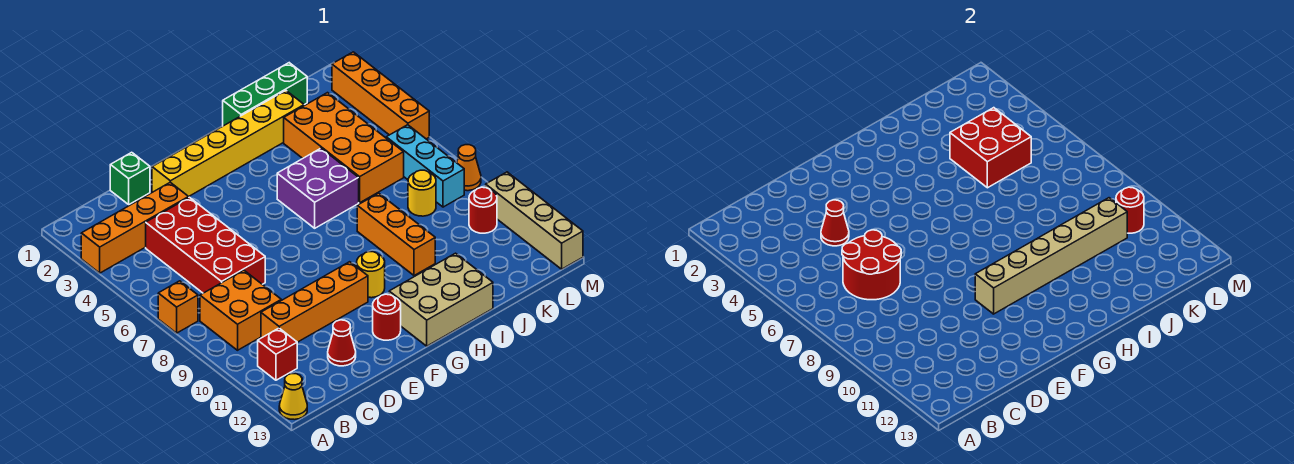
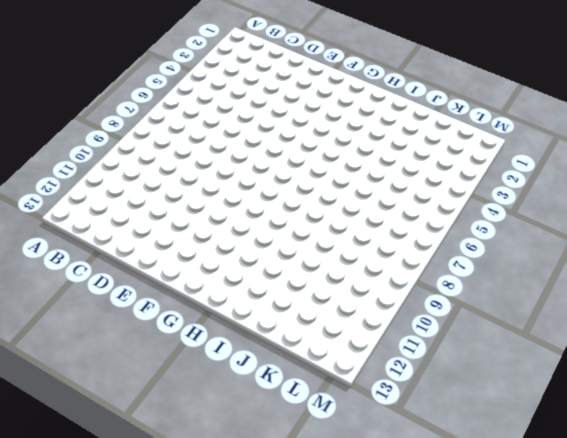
none -> orange 1x4 brick [81,182,189,273]
none -> orange 1x1 brick [158,281,198,333]
none -> yellow 1x1 cone [279,374,307,420]

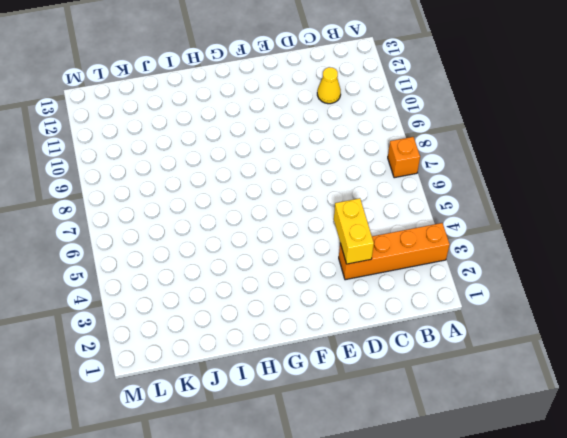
yellow 1x1 cone [317,67,341,104] -> yellow 1x1 cone moved to [279,374,307,420]
yellow 1x2 brick [334,198,374,264] -> red 1x1 cone [821,200,849,246]
none -> orange 2x2 brick [200,270,281,350]
none -> red 1x1 brick [258,328,297,380]
none -> red 2x4 brick [146,197,265,293]

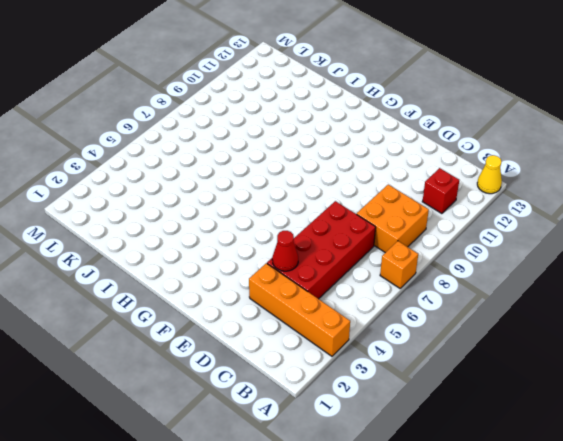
none -> orange 1x4 brick [261,262,368,342]
none -> green 1x1 brick [110,152,150,204]
none -> red 1x1 cone [328,320,356,366]

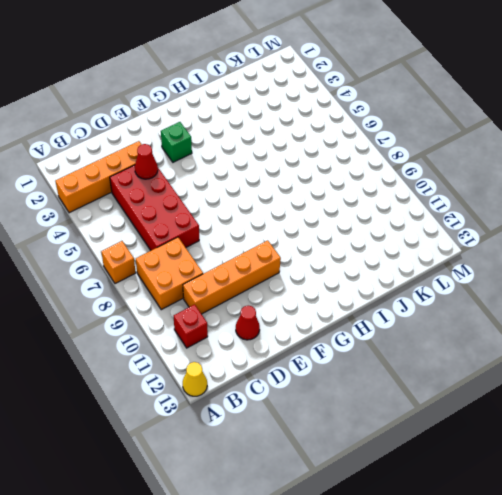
green 1x1 brick [161,122,192,162] -> green 1x1 brick moved to [110,152,150,204]
none -> yellow 1x6 brick [152,90,304,197]
none -> red 1x1 round brick [373,294,401,340]
none -> yellow 1x1 round brick [357,252,385,298]

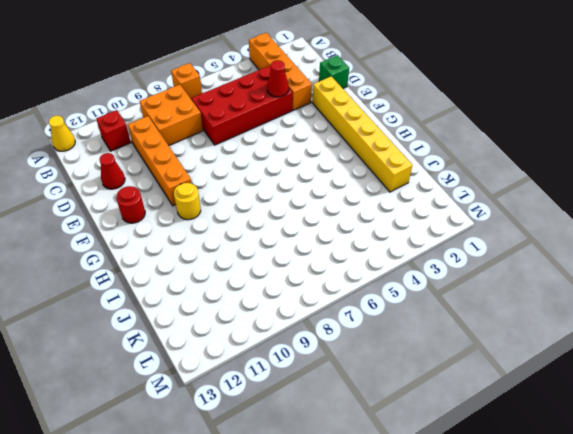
none -> tan 2x3 brick [389,253,493,346]
none -> purple 2x2 brick [277,148,359,228]
none -> green 1x3 brick [223,63,307,126]

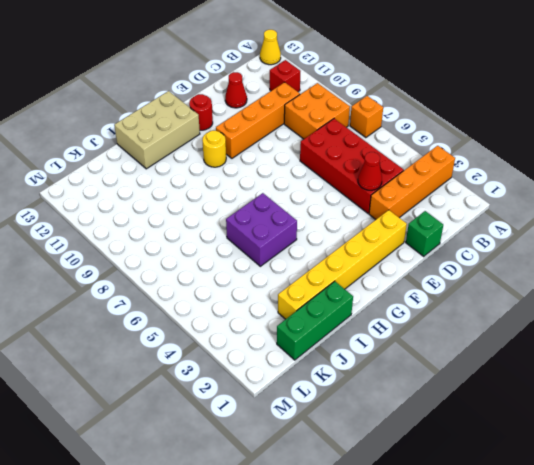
none -> orange 1x3 brick [357,193,435,276]
none -> orange 2x4 brick [284,93,404,203]
none -> yellow 1x1 round brick [408,170,436,216]

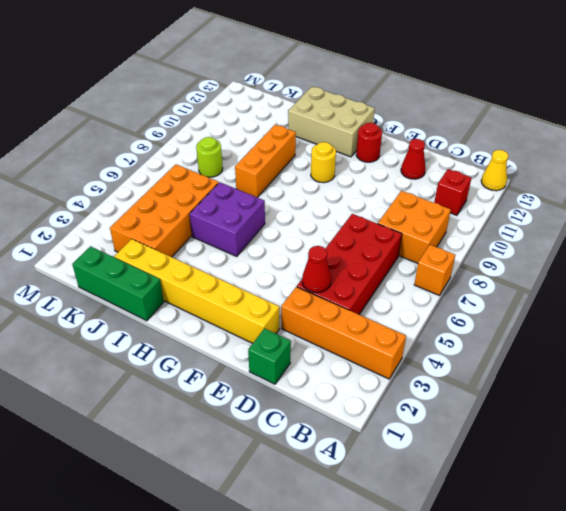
lime 1x1 round brick [196,137,223,177] -> yellow 1x1 round brick [408,170,436,216]
none -> orange 1x4 brick [261,262,368,342]
none -> cyan 1x3 brick [386,125,464,207]
none -> red 1x1 round brick [469,187,497,233]

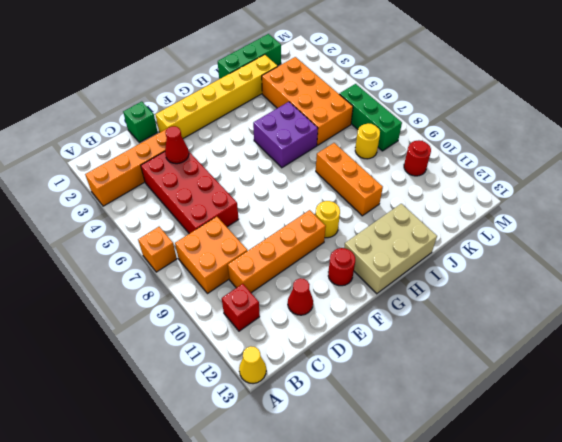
green 1x3 brick [339,84,402,151] -> cyan 1x3 brick [386,125,464,207]
none -> orange 1x4 brick [332,52,429,139]
none -> orange 1x1 cone [457,145,481,191]
none -> tan 1x4 brick [486,172,583,269]

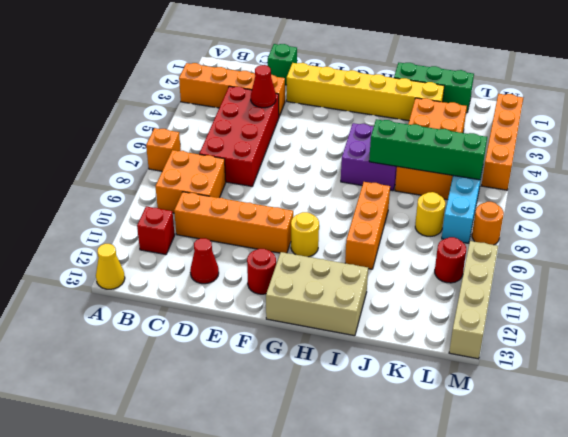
green 1x4 brick [369,119,487,180] -> none
orange 1x1 round brick [472,202,504,245] -> orange 1x1 cone [457,145,481,191]
none -> red 2x2 round brick [842,230,901,300]
none -> tan 1x6 brick [975,198,1127,314]
none -> red 2x2 brick [950,108,1031,188]

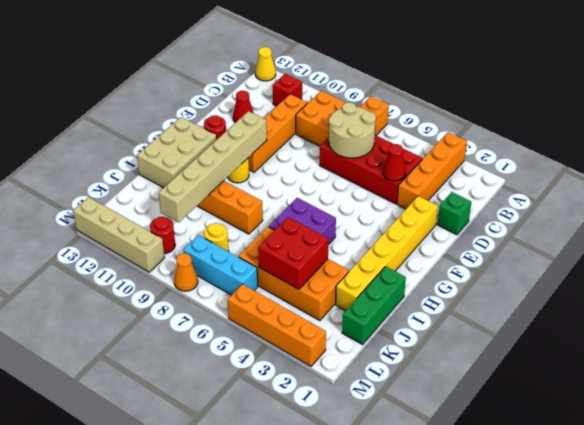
tan 2x2 round brick [329,102,376,158] -> red 2x2 round brick [842,230,901,300]
none -> red 1x1 round brick [1116,187,1144,233]

